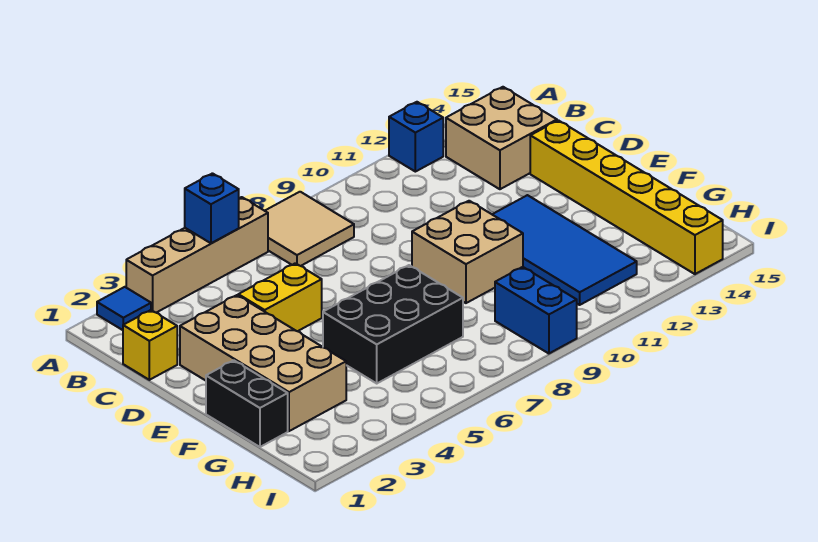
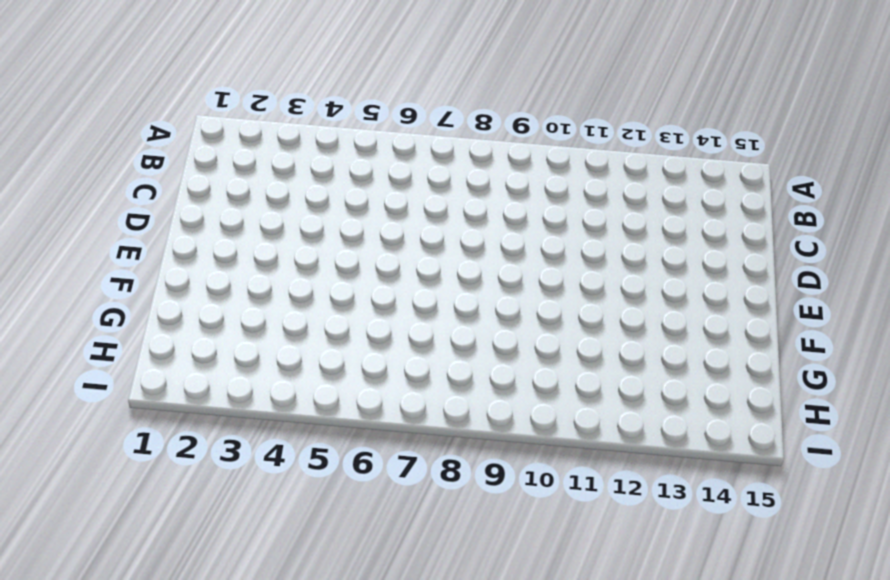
none -> blue 1x1 tile [97,287,151,330]
none -> tan 1x4 brick [126,197,268,313]
none -> tan 2x2 tile [265,192,354,266]

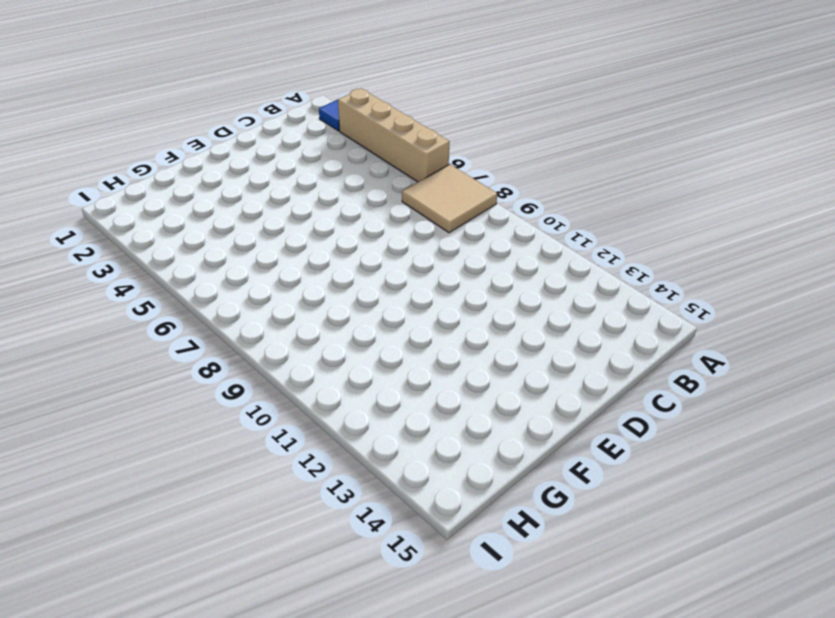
none -> blue 1x1 brick [389,102,443,172]
none -> tan 2x2 brick [446,87,557,189]
none -> yellow 1x1 brick [123,310,177,380]

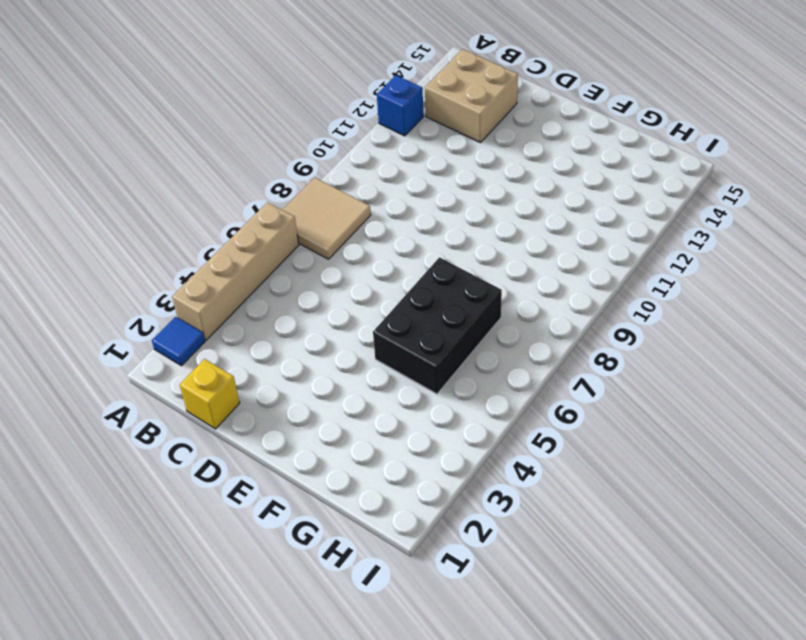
none -> tan 2x4 brick [180,295,346,431]
none -> yellow 1x2 brick [238,263,322,331]
none -> yellow 1x6 brick [530,120,723,274]

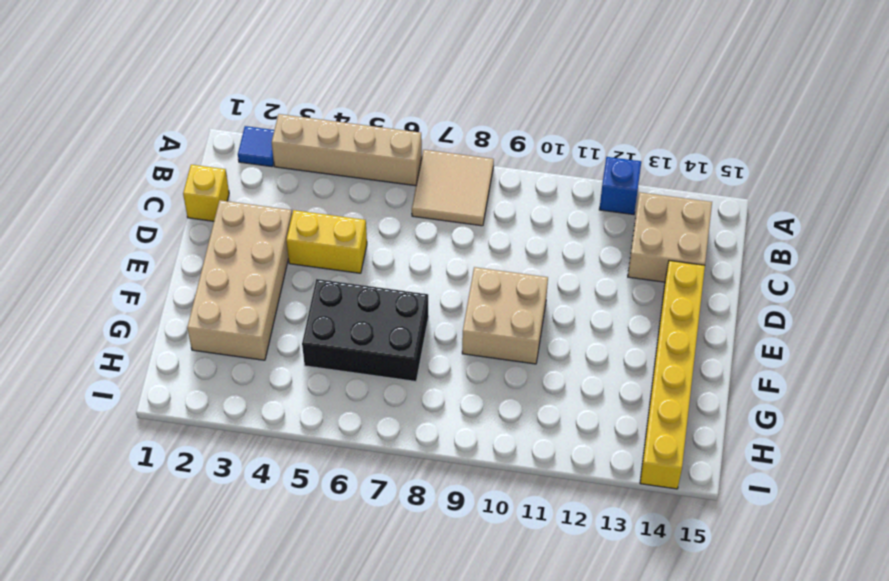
none -> blue 2x4 tile [492,195,637,305]
none -> black 1x2 brick [206,360,288,447]
none -> blue 1x2 brick [495,267,577,354]

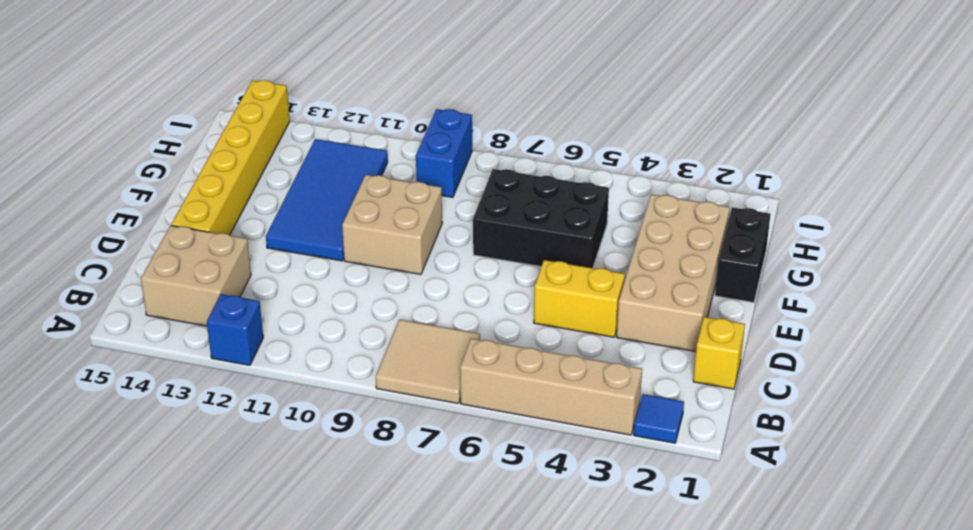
none -> blue 1x1 brick [185,173,239,243]

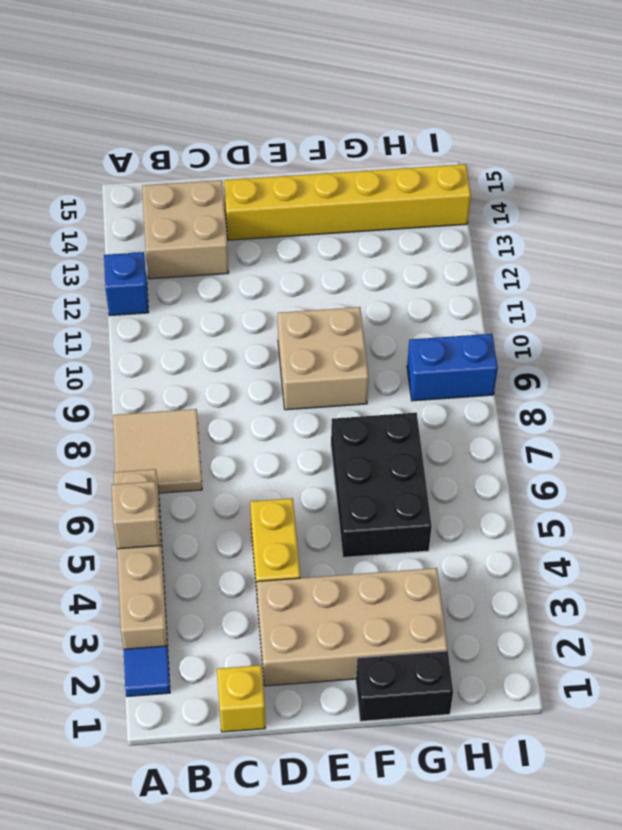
tan 1x1 brick [112,481,160,549] -> blue 1x1 brick [185,173,239,243]
none -> blue 2x4 tile [492,195,637,305]

